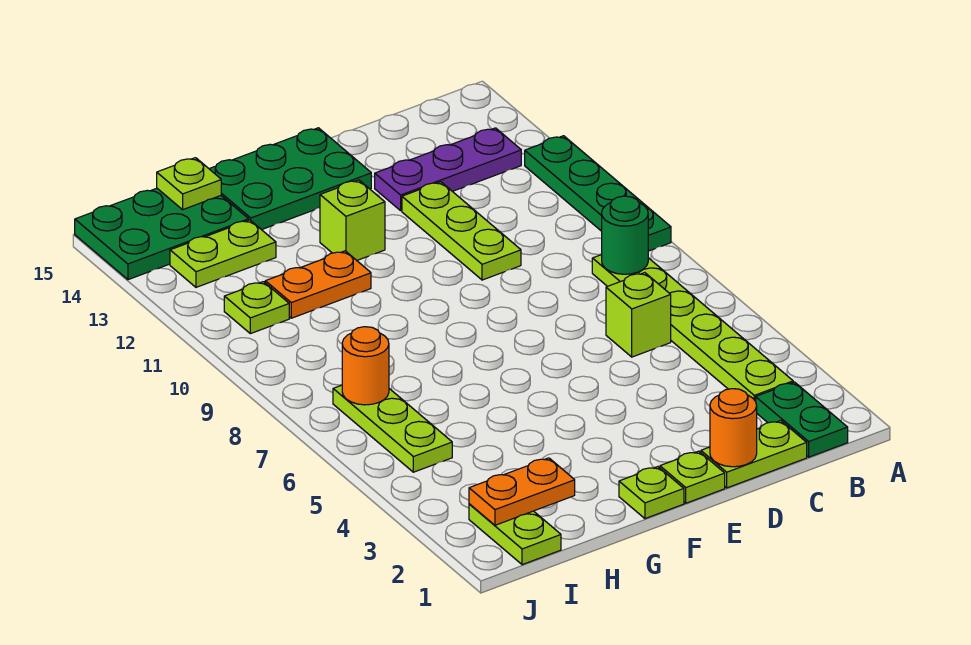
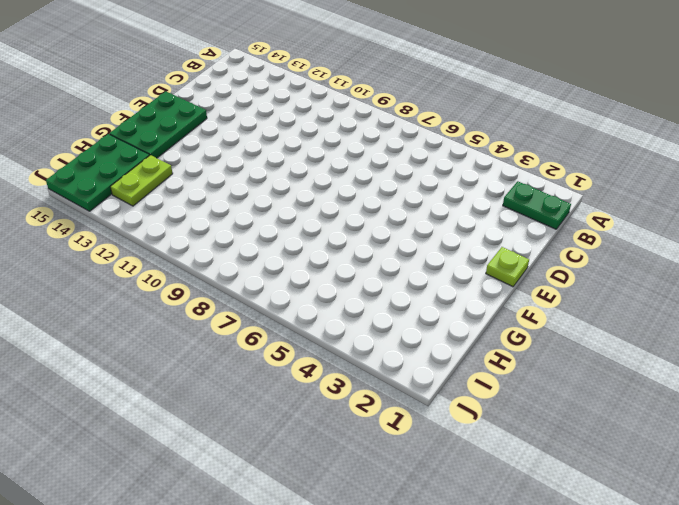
none -> green 1x4 plate [525,136,671,251]
none -> lime 1x6 plate [592,255,793,401]
none -> purple 1x3 plate [375,128,521,211]

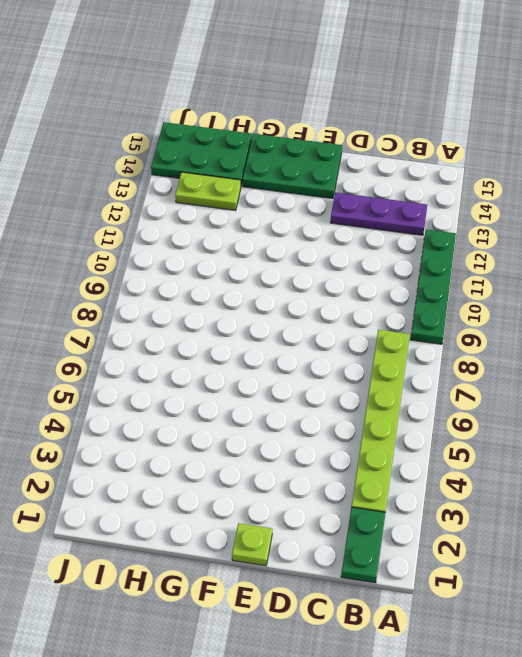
none -> lime 1x2 plate [701,421,807,488]
none -> lime 1x1 brick [606,273,671,357]
none -> lime 1x3 plate [402,182,521,280]

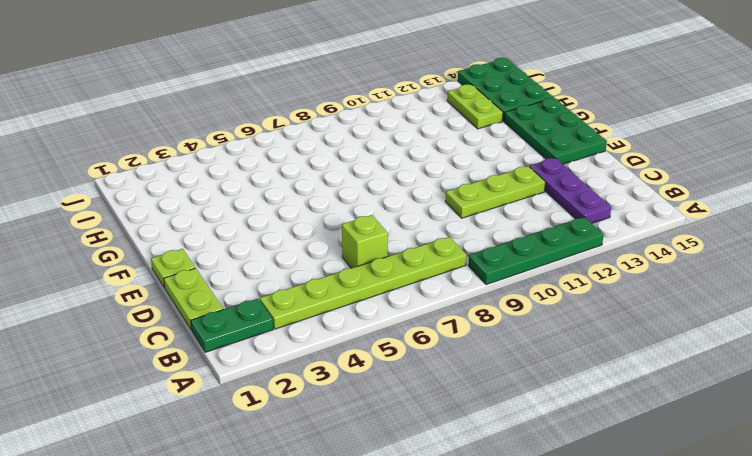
none -> lime 1x1 plate [619,467,684,519]
none -> lime 1x1 brick [320,180,385,260]
none -> orange 1x2 plate [265,251,371,318]

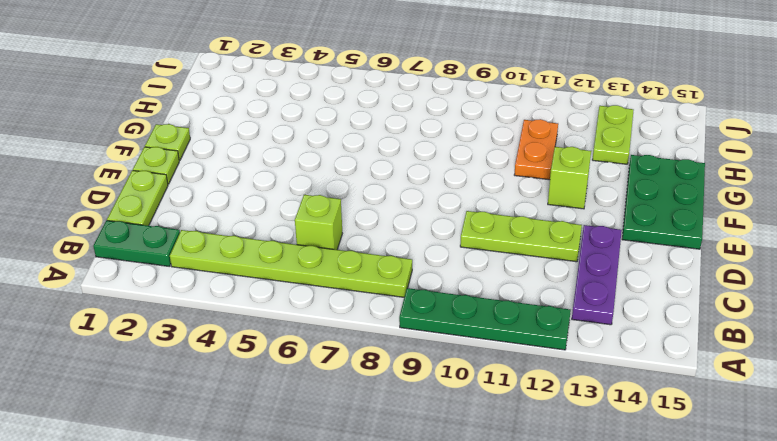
none -> green 2x3 plate [75,188,249,280]
none -> lime 1x2 plate [469,504,561,565]
none -> lime 1x3 plate [333,385,452,472]

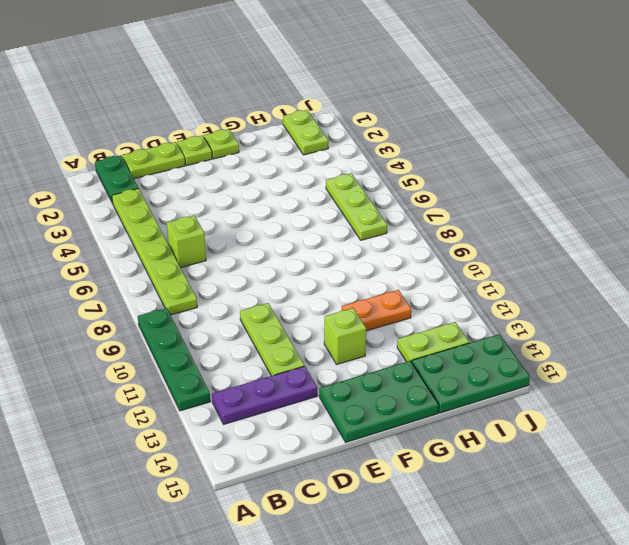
none -> lime 1x1 plate [224,282,289,334]
none -> green 1x1 round brick [602,196,648,274]
none -> orange 1x1 round brick [710,389,757,467]

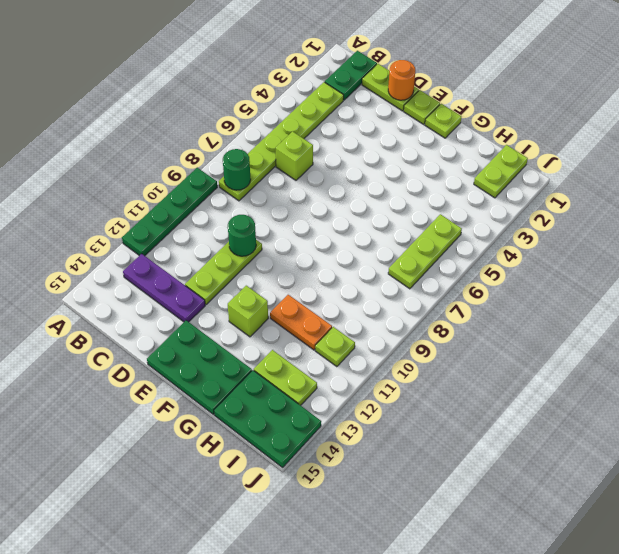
green 1x1 round brick [228,215,256,256] -> none
none -> orange 1x2 plate [469,458,575,525]
none -> lime 1x1 plate [157,158,221,210]
none -> orange 1x1 round brick [342,327,389,405]

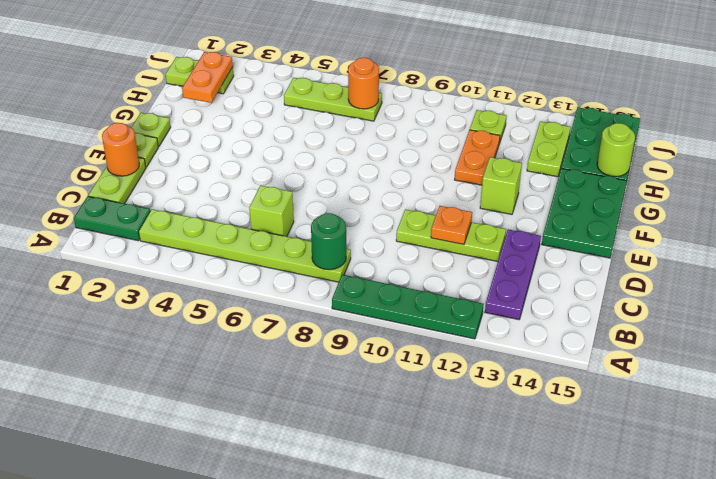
orange 1x1 plate [431,206,472,244] -> none
lime 1x1 round brick [597,123,635,177] -> lime 1x1 plate [157,158,221,210]

